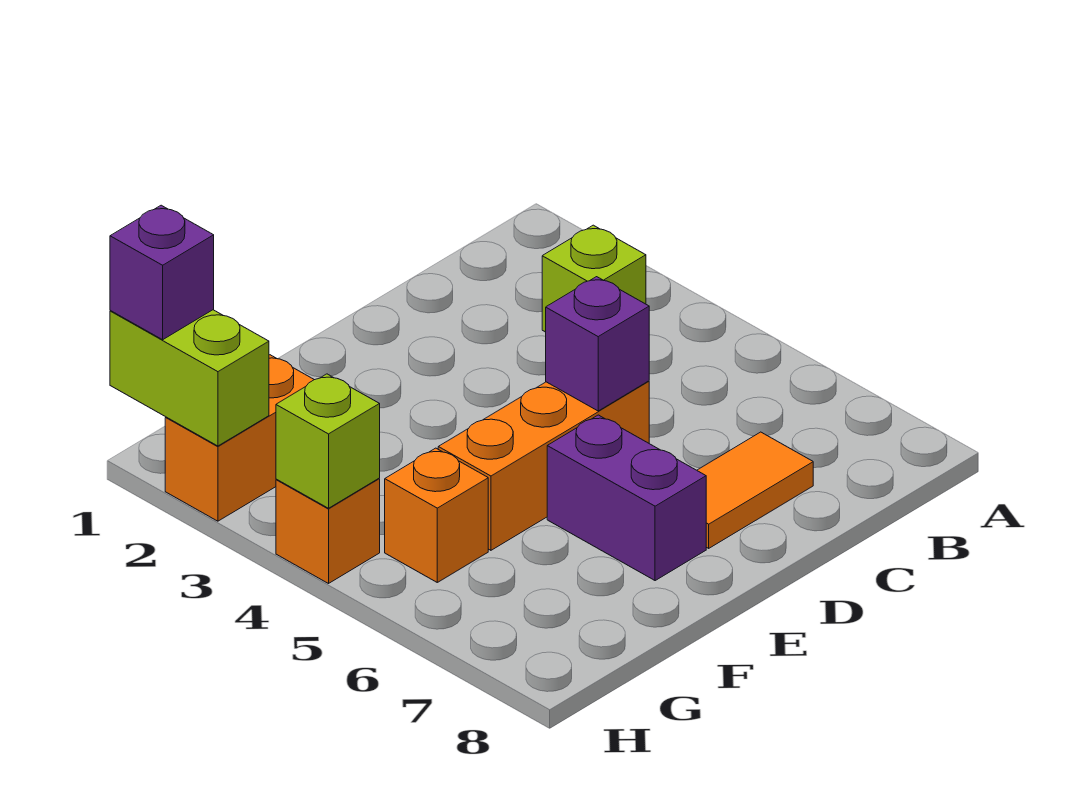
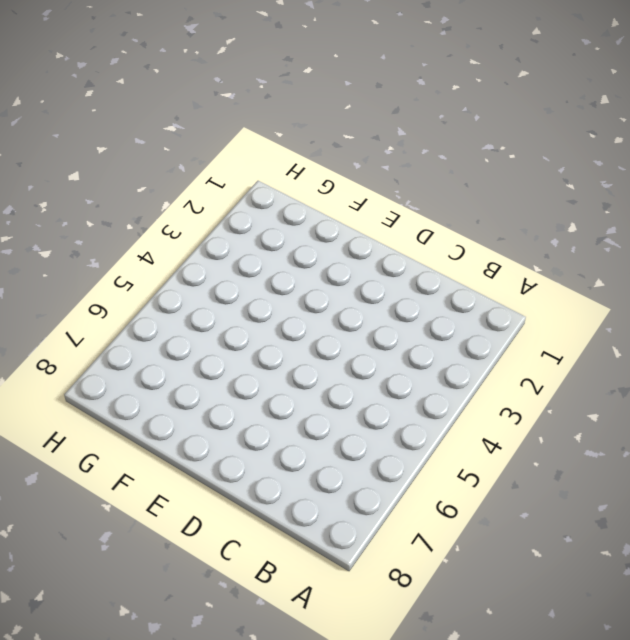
none -> lime 1x1 brick [542,225,646,332]
none -> orange 1x2 tile [697,432,813,548]

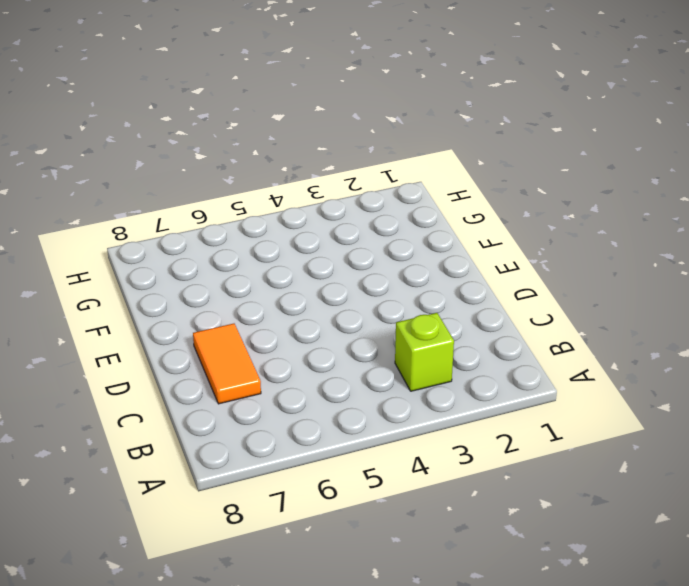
none -> orange 1x3 brick [438,381,649,550]
none -> purple 1x2 brick [547,415,706,581]

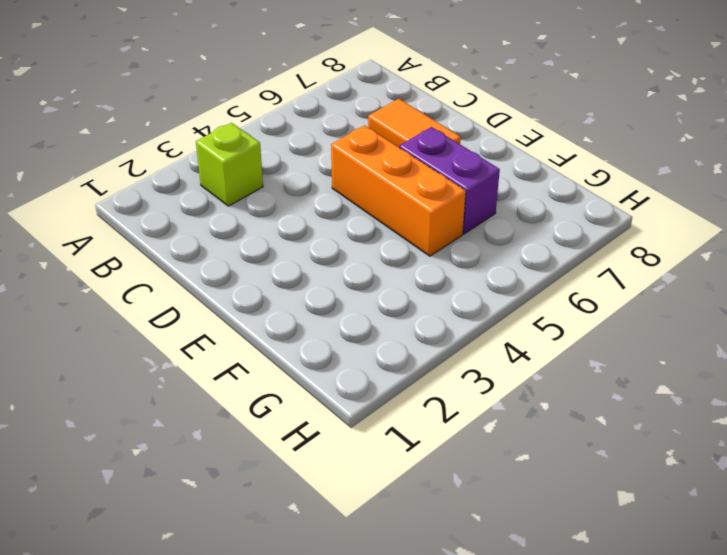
purple 1x2 brick [399,127,500,234] -> purple 1x2 brick turned to [547,415,706,581]
none -> orange 1x2 brick [165,355,314,521]
none -> orange 1x1 brick [385,448,488,582]

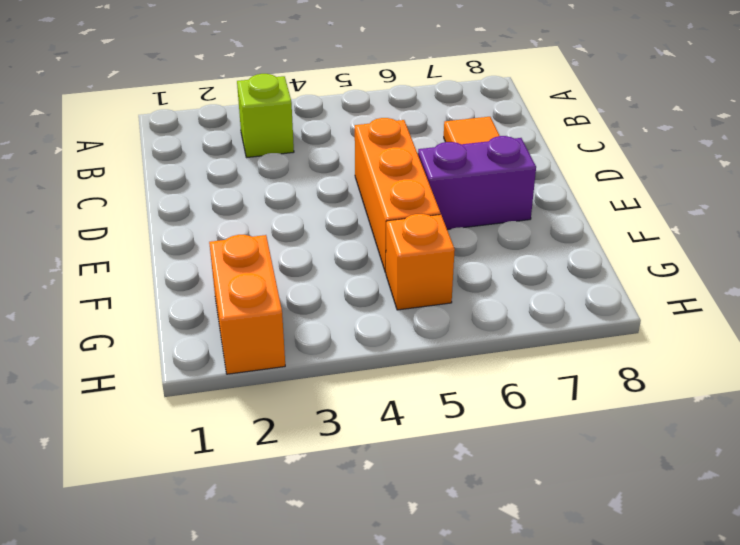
none -> orange 1x1 brick [276,479,380,584]
none -> purple 1x1 brick [546,277,649,411]

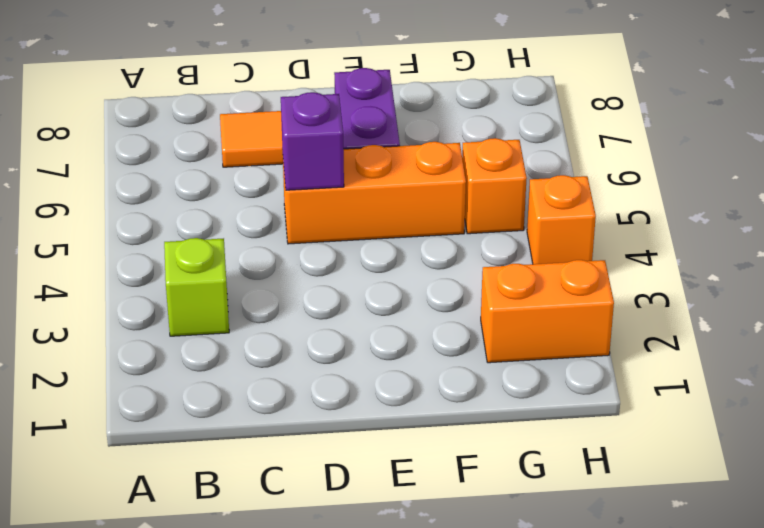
none -> lime 1x2 brick [110,310,269,446]
none -> lime 1x1 brick [276,374,380,508]

